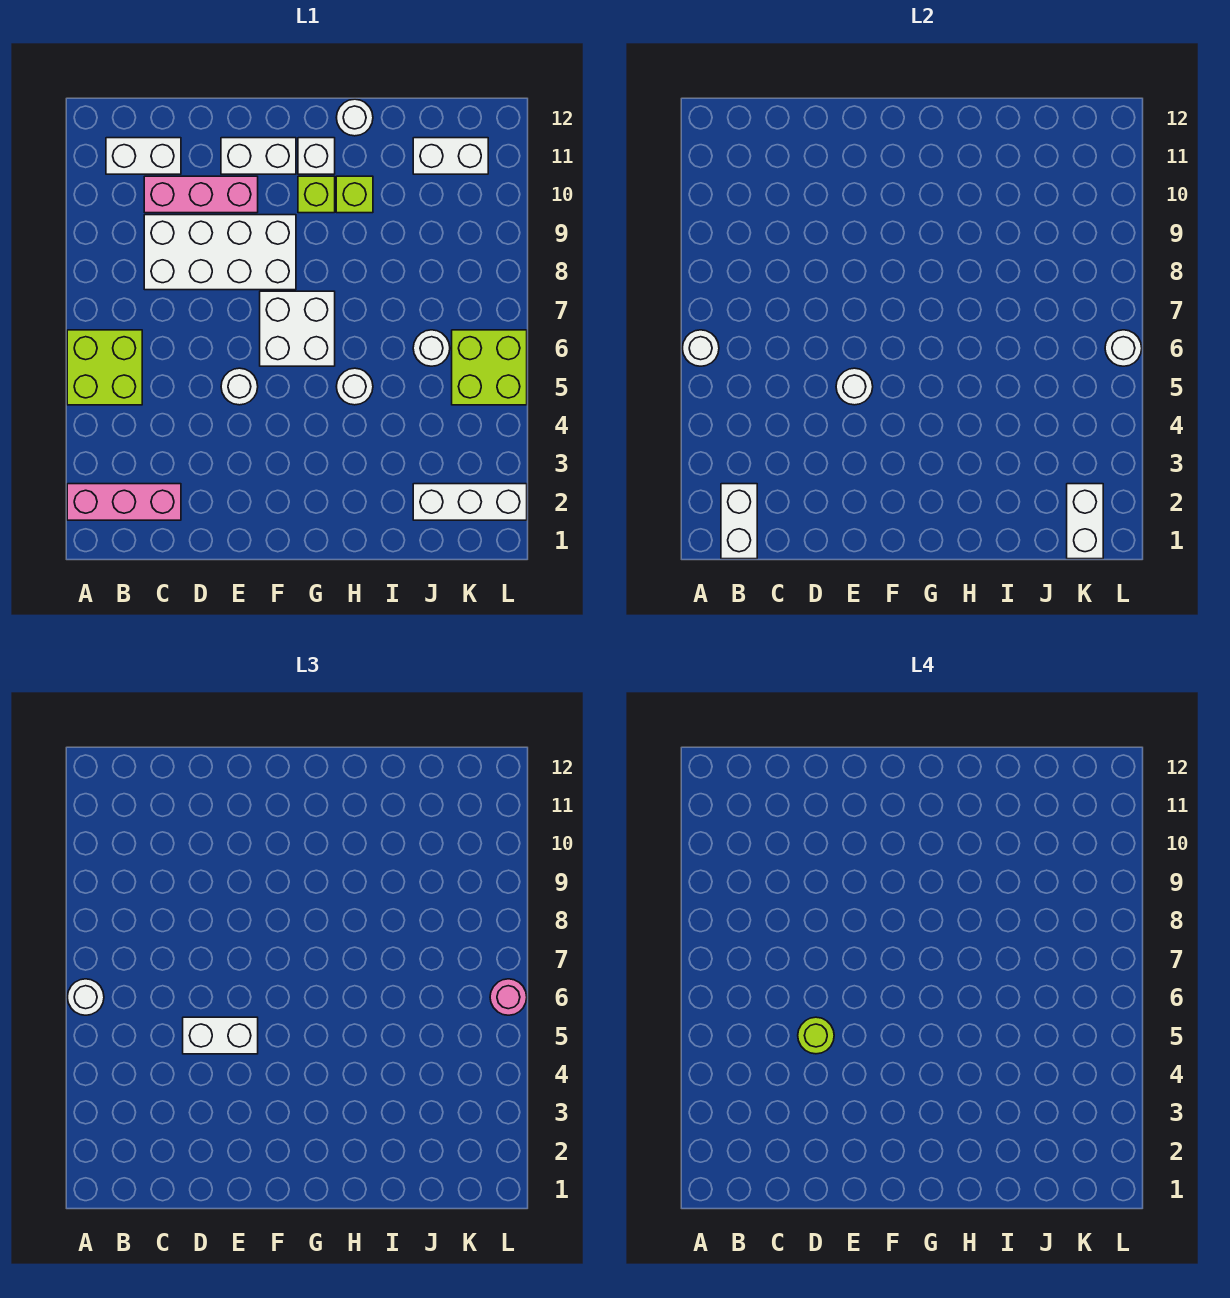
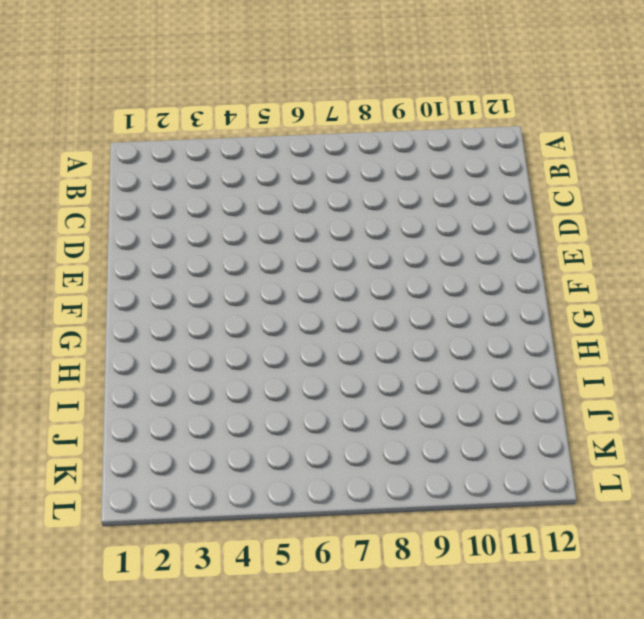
none -> pink 1x3 brick [67,484,181,520]
none -> lime 2x2 brick [67,330,142,405]
none -> white 1x2 brick [106,138,181,174]

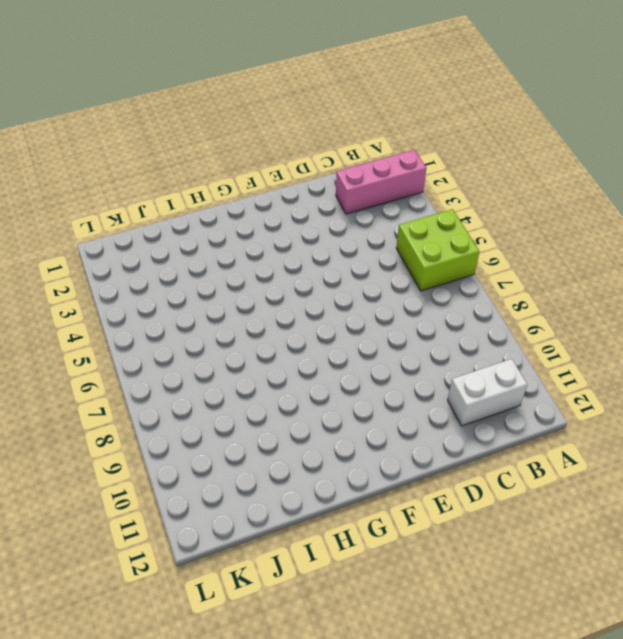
none -> white 2x4 brick [144,215,296,290]
none -> pink 1x3 brick [144,176,258,213]
none -> white 1x1 round brick [221,368,258,405]

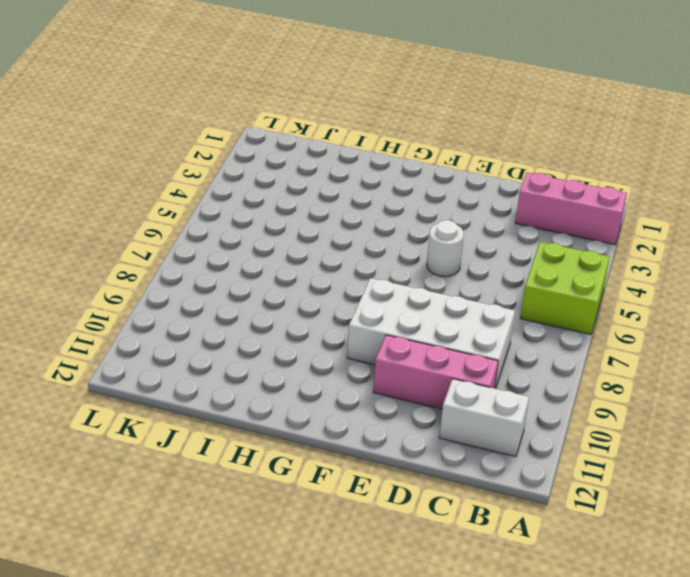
none -> white 1x2 brick [221,138,296,174]
none -> white 2x2 brick [260,291,335,366]
none -> lime 1x1 brick [298,176,335,213]

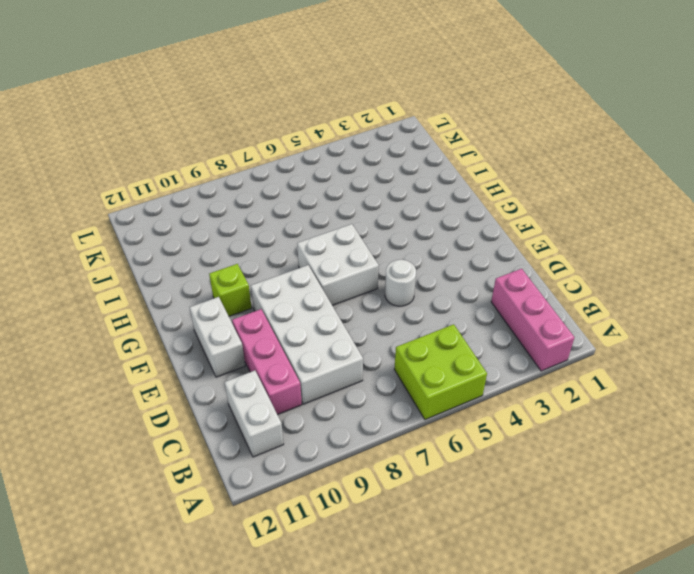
none -> white 1x1 brick [298,138,335,174]
none -> white 1x1 round brick [336,368,373,405]
none -> lime 1x1 brick [336,176,373,213]

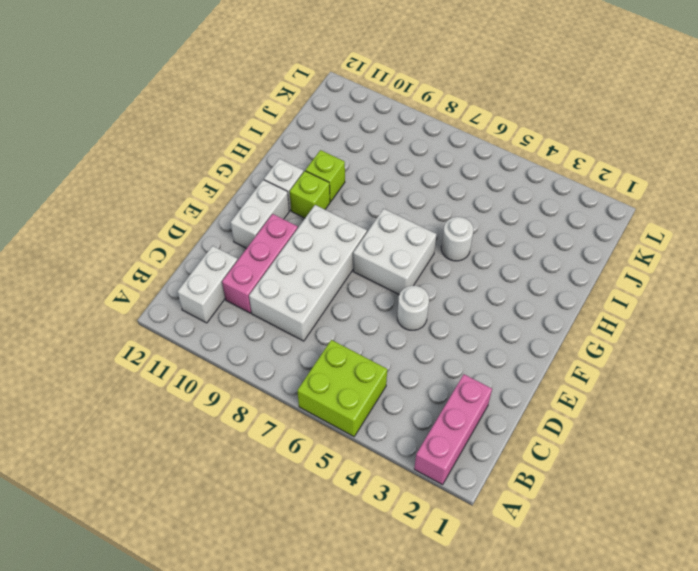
none -> white 1x1 round brick [336,99,373,136]
none -> white 1x3 brick [413,484,527,520]
none -> white 1x1 round brick [413,330,450,366]

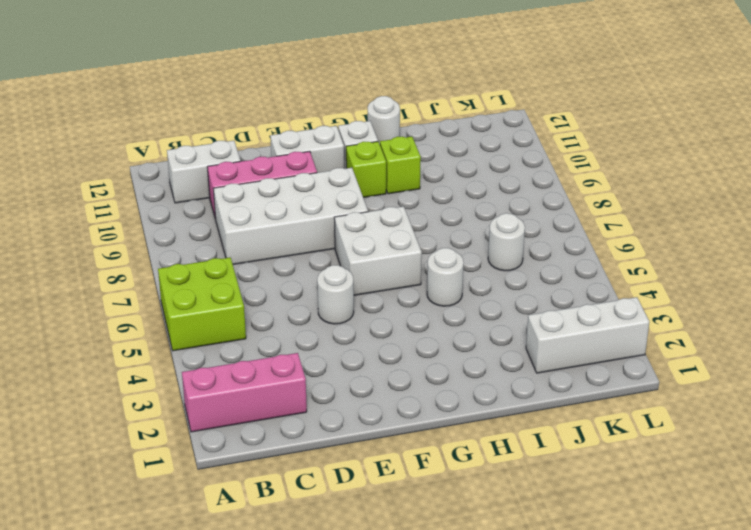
none -> white 1x2 brick [413,138,488,174]
none -> lime 2x2 brick [452,330,527,405]
none -> white 1x1 round brick [682,330,719,366]

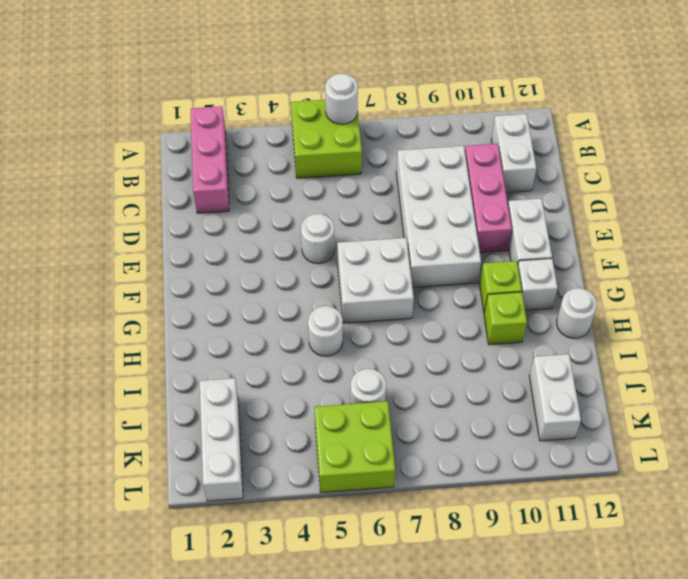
none -> white 1x2 brick [721,484,757,559]
none -> white 1x1 round brick [836,368,873,405]
none -> white 1x2 brick [1067,484,1103,559]

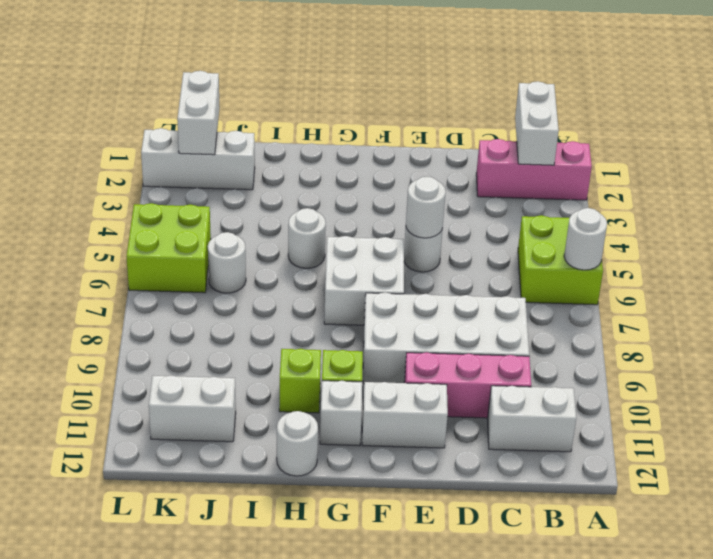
none -> white 1x1 round brick [1105,330,1142,366]
none -> white 1x1 round brick [67,979,104,1015]
none -> white 1x2 brick [183,1017,258,1054]

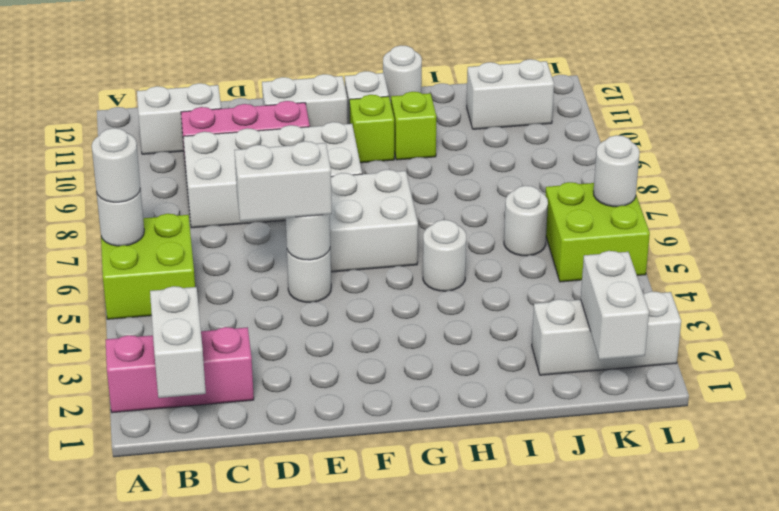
none -> pink 1x1 round brick [490,979,527,1015]
none -> lime 1x1 round brick [798,1017,834,1054]

